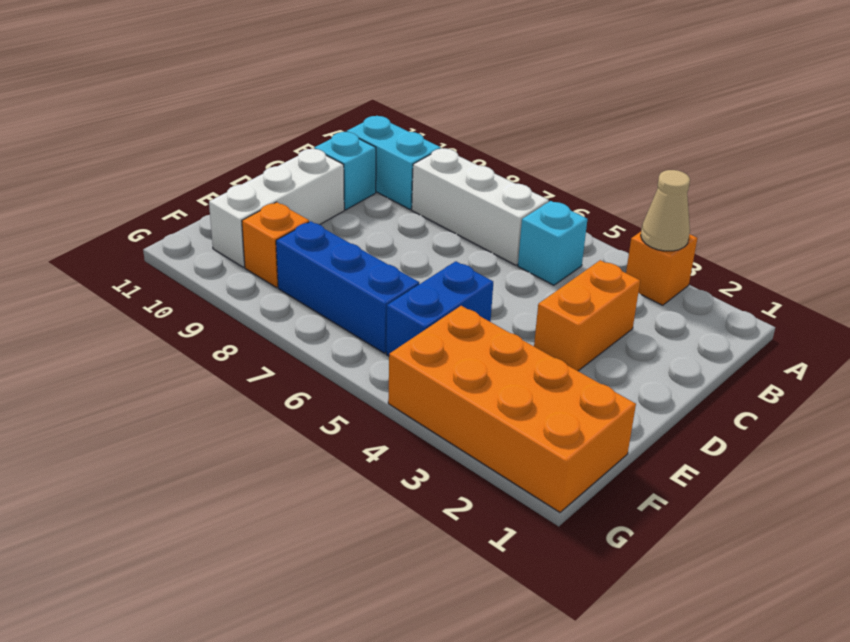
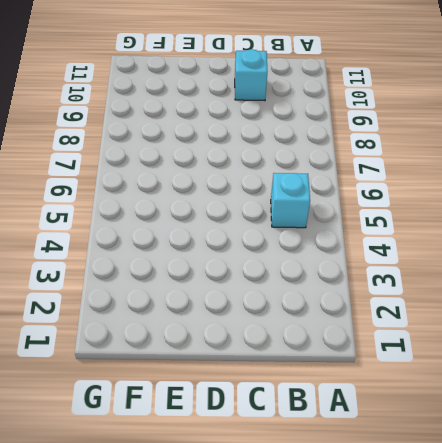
none -> orange 1x1 brick [626,232,697,305]
none -> white 1x3 brick [412,148,549,265]
none -> cyan 1x2 brick [347,116,441,210]

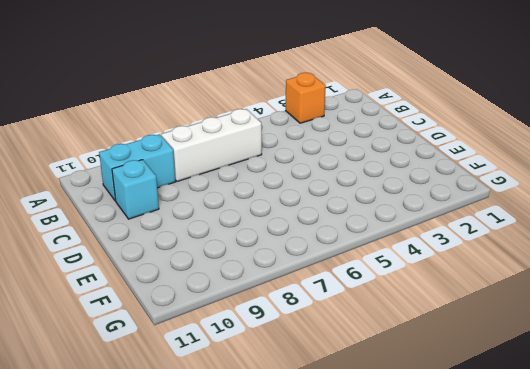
none -> cyan 1x1 brick [518,201,587,285]
none -> orange 1x2 brick [534,260,640,371]
none -> white 1x3 brick [209,149,344,267]

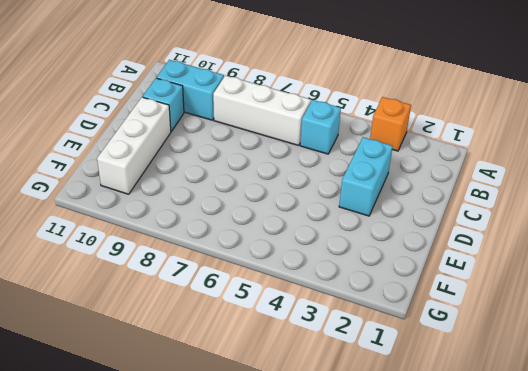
cyan 1x2 brick [339,137,393,216] -> orange 1x2 brick [534,260,640,371]
none -> blue 1x2 brick [386,261,493,356]
none -> orange 2x4 brick [388,306,636,512]
none -> blue 1x3 brick [276,221,419,353]

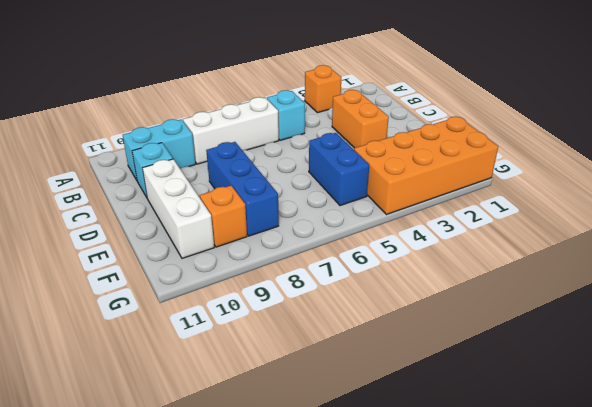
blue 1x3 brick [206,142,279,236] -> blue 1x3 brick turned to [276,221,419,353]
none -> tan 1x1 cone [641,170,690,251]

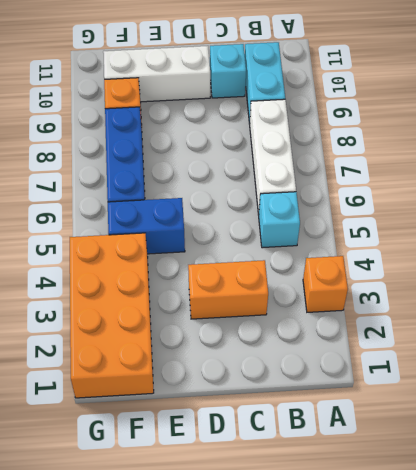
none -> tan 1x1 cone [641,170,690,251]

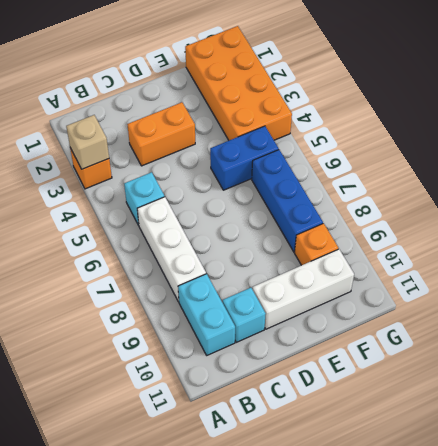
tan 1x1 brick [66,115,109,169] -> tan 1x1 cone [641,170,690,251]

